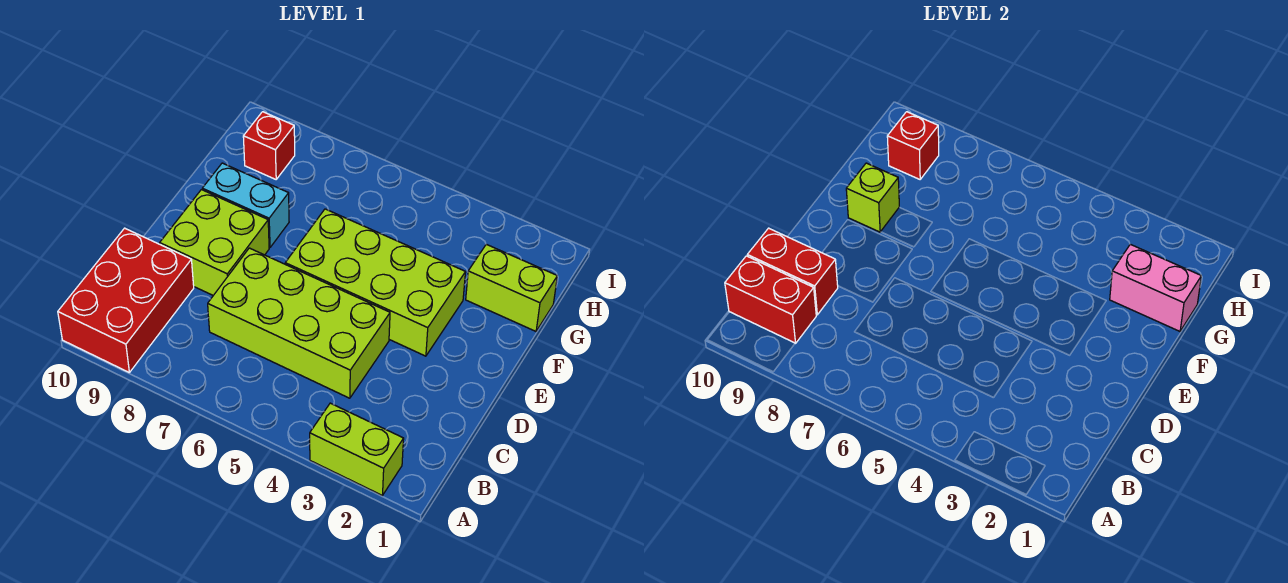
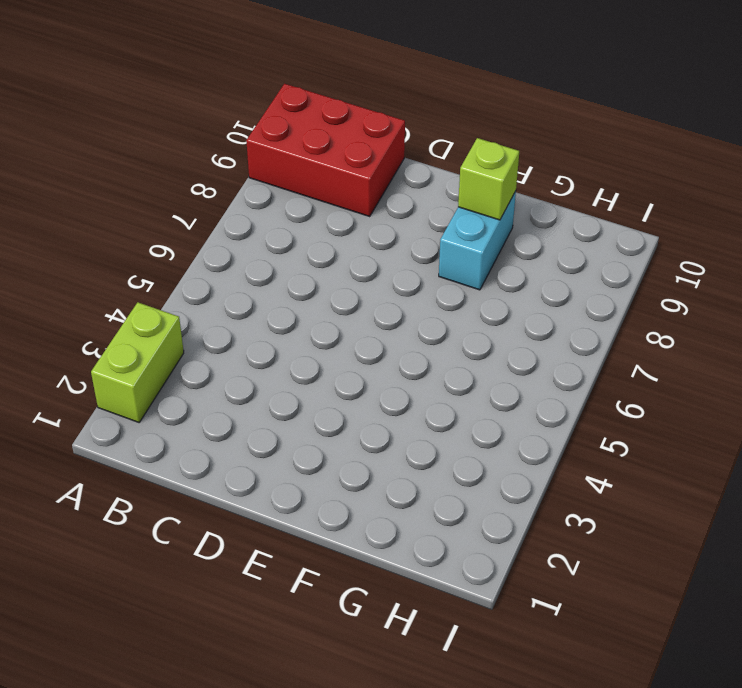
none -> lime 2x4 brick [208,248,390,398]
none -> lime 2x2 brick [160,190,269,295]
none -> lime 2x4 brick [285,209,466,356]

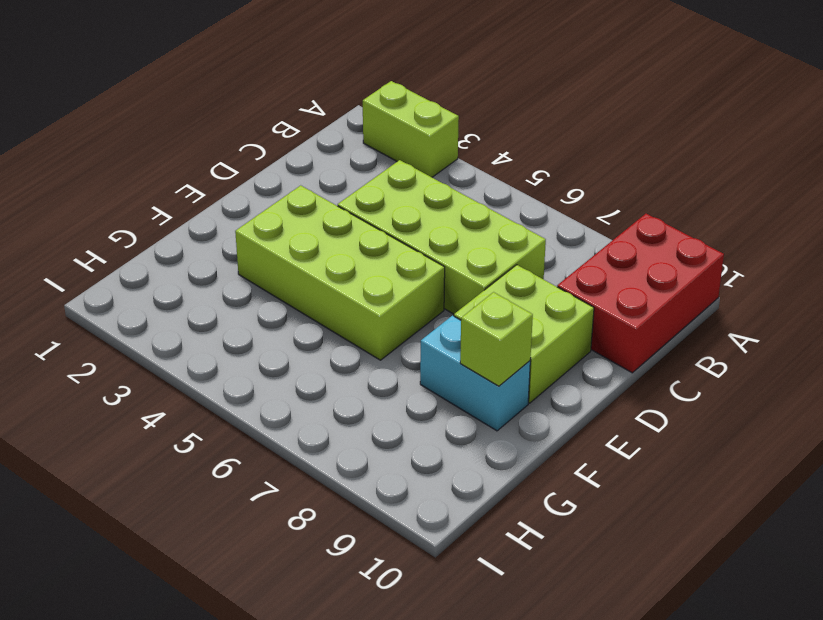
none -> lime 1x2 brick [466,244,557,331]
none -> red 1x1 brick [243,112,295,179]
none -> red 1x2 brick [725,256,816,343]

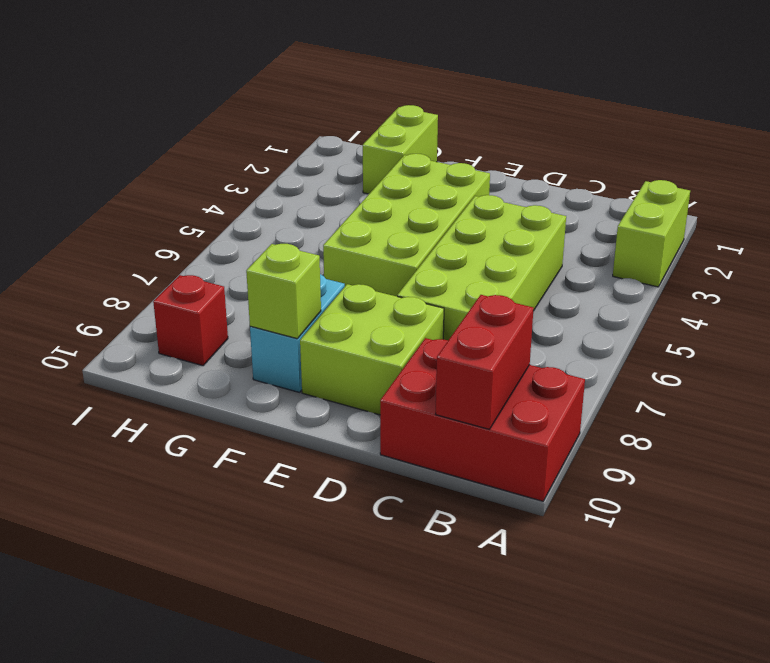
none -> red 1x2 brick [747,228,838,315]
none -> pink 1x2 brick [1110,244,1201,331]
none -> red 1x1 brick [887,112,939,179]

